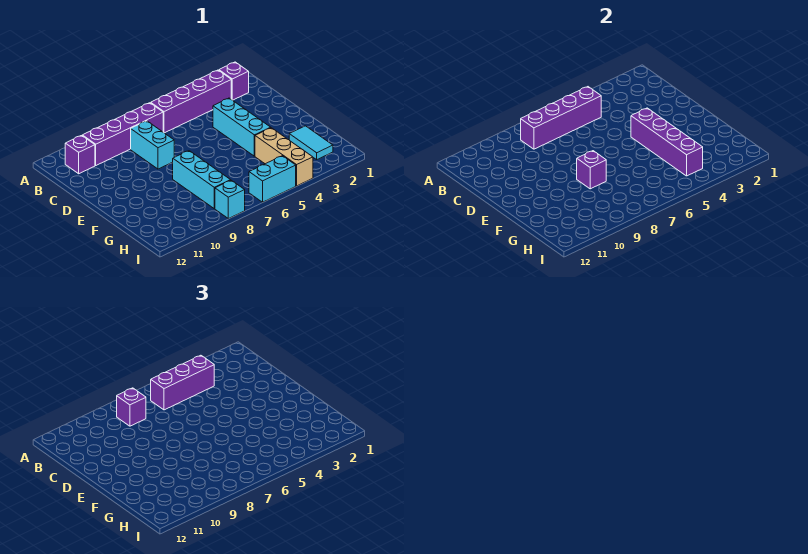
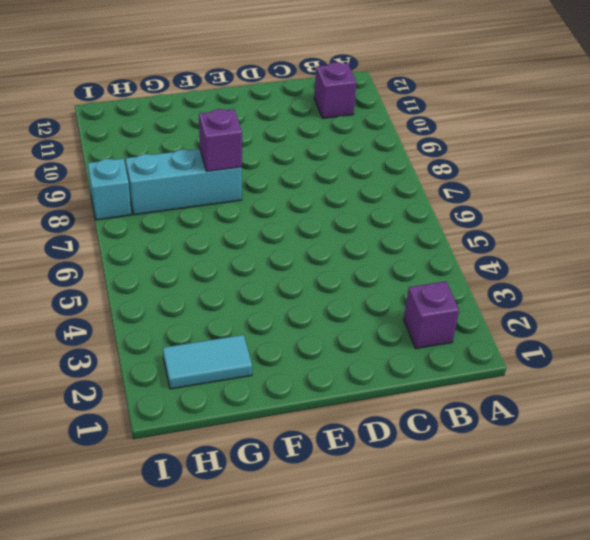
none -> purple 1x4 brick [151,70,231,133]
none -> purple 1x4 brick [82,103,163,165]
none -> cyan 1x2 brick [131,121,174,169]

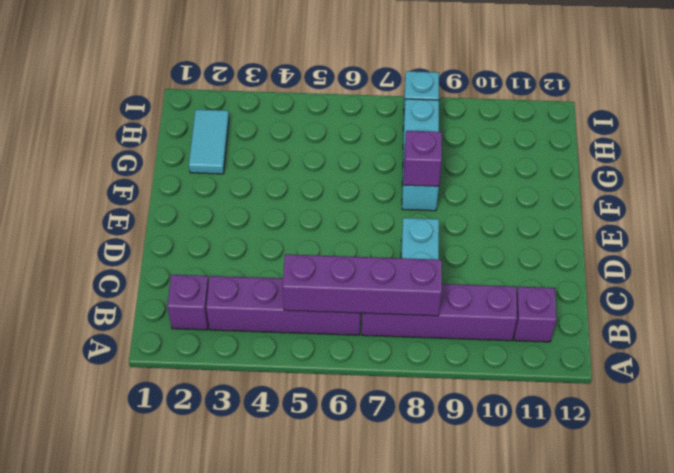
none -> cyan 1x3 brick [213,98,271,156]
none -> tan 1x3 brick [255,128,313,186]
none -> cyan 1x2 brick [249,156,296,202]

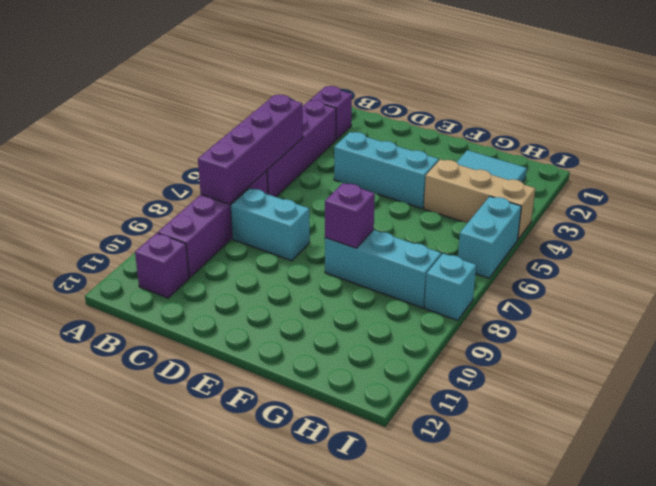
none -> purple 1x4 brick [631,108,703,176]
none -> purple 1x3 brick [151,355,214,410]
none -> purple 1x1 brick [117,388,146,426]

